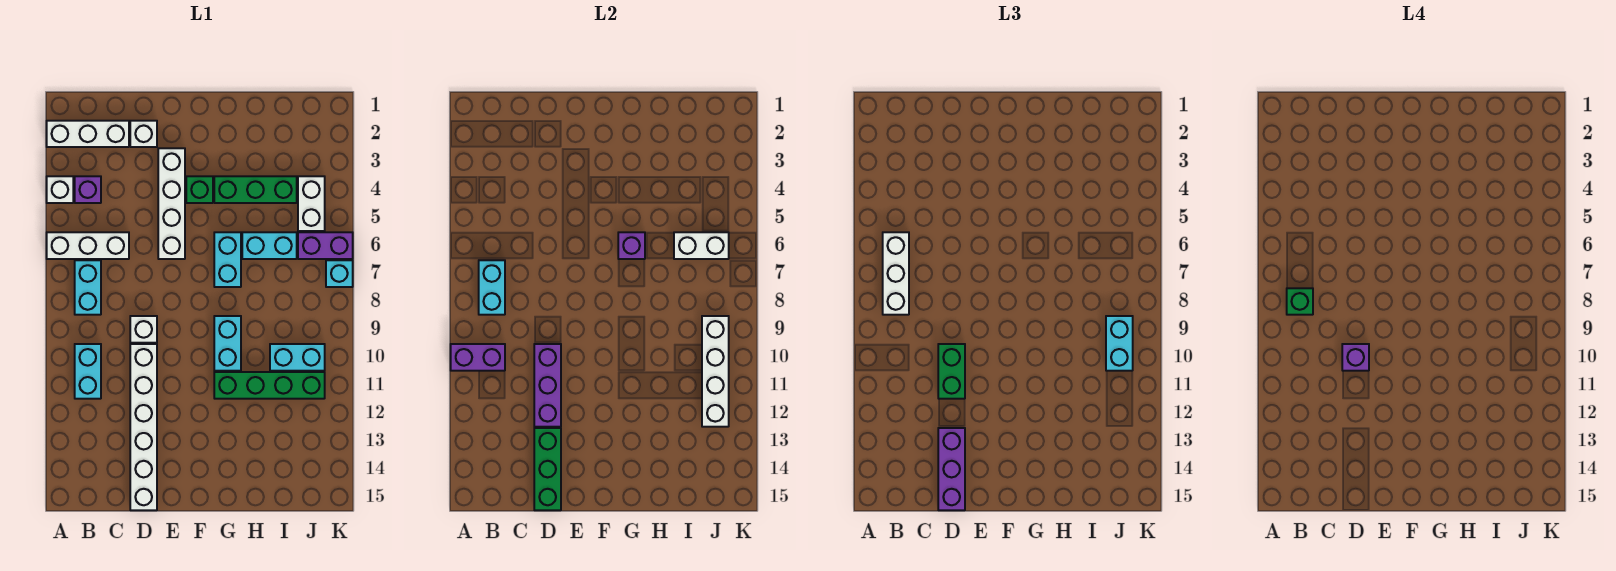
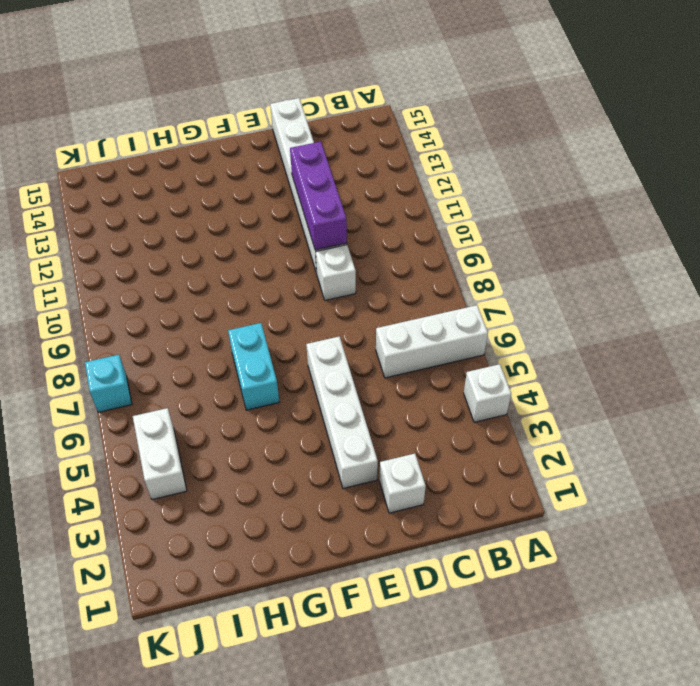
none -> white 1x3 brick [47,121,129,147]
none -> purple 1x1 brick [75,176,101,203]
none -> cyan 1x2 brick [75,260,101,315]
none -> cyan 1x2 brick [75,344,101,399]

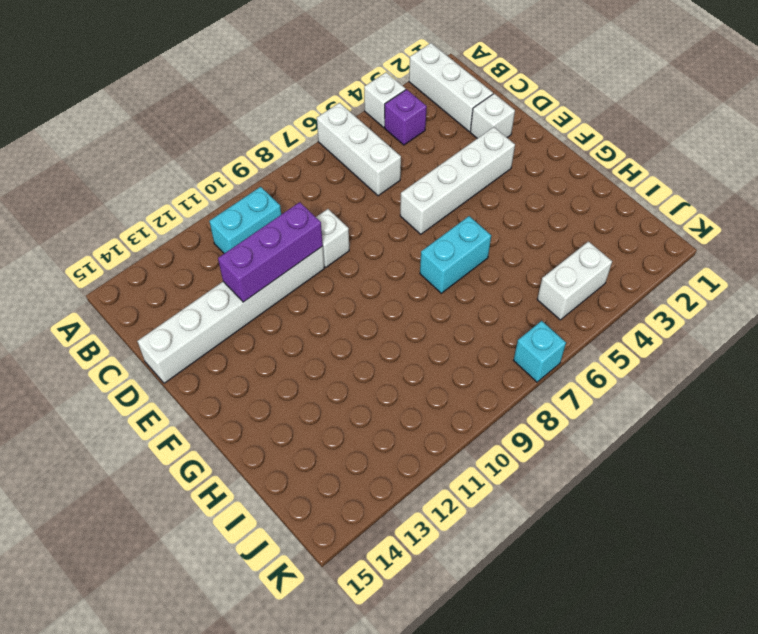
none -> cyan 1x2 brick [75,260,101,315]
none -> green 1x1 brick [186,176,213,203]
none -> green 1x3 brick [214,176,297,203]
none -> cyan 1x2 brick [214,316,241,371]

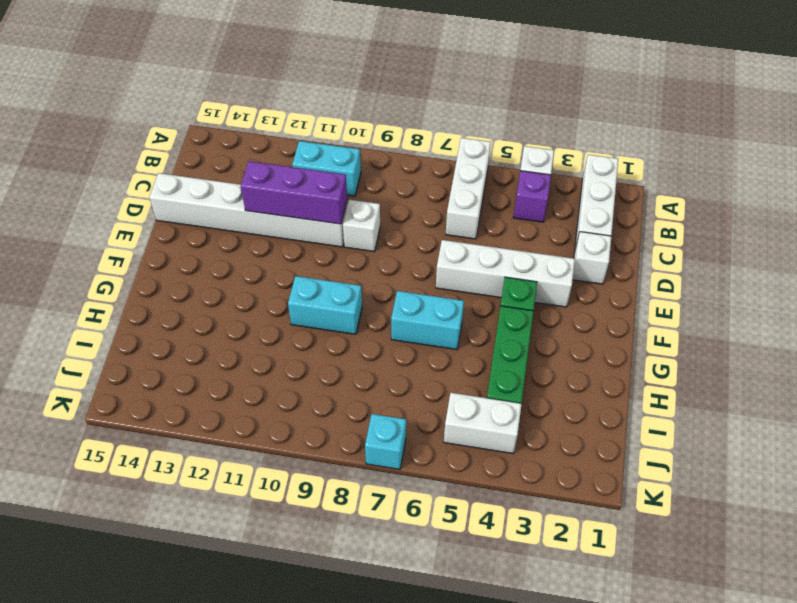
none -> cyan 1x2 brick [75,260,101,315]
none -> green 1x4 brick [214,372,325,399]
none -> cyan 1x2 brick [242,232,297,259]
none -> cyan 1x2 brick [270,344,325,371]

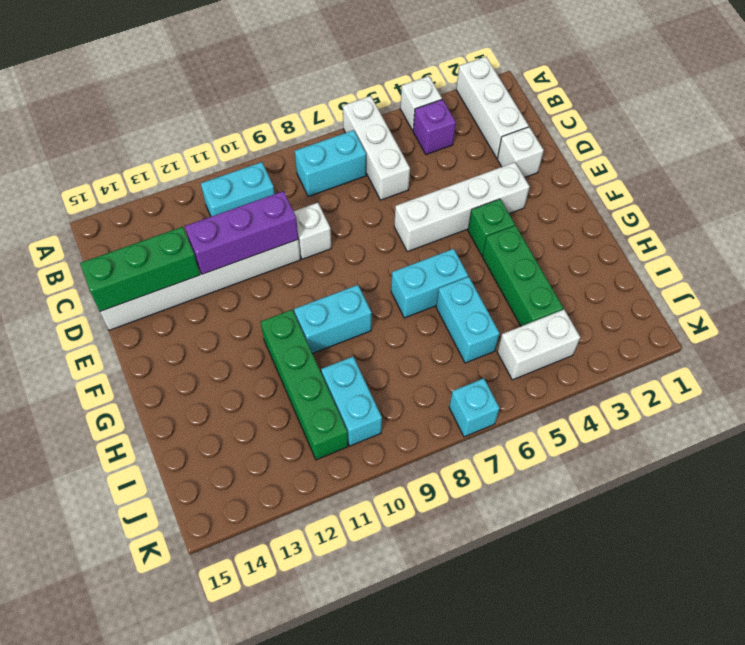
none -> purple 1x2 brick [298,232,353,259]
none -> purple 1x2 brick [451,344,505,371]
none -> cyan 1x2 brick [479,260,505,315]
none -> purple 1x1 brick [618,232,645,259]

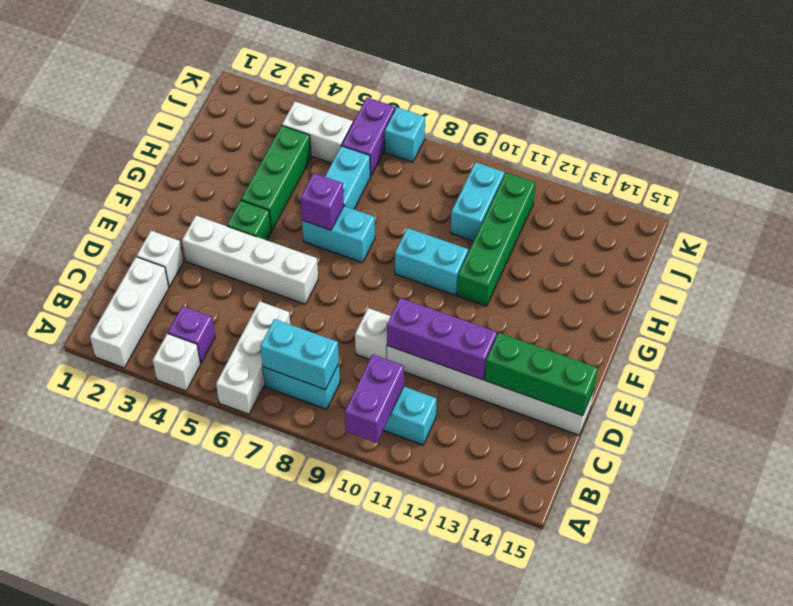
none -> white 1x2 brick [674,232,729,259]
none -> white 1x4 brick [702,316,729,427]
none -> white 1x3 brick [883,232,909,315]
none -> green 1x2 brick [938,344,965,399]

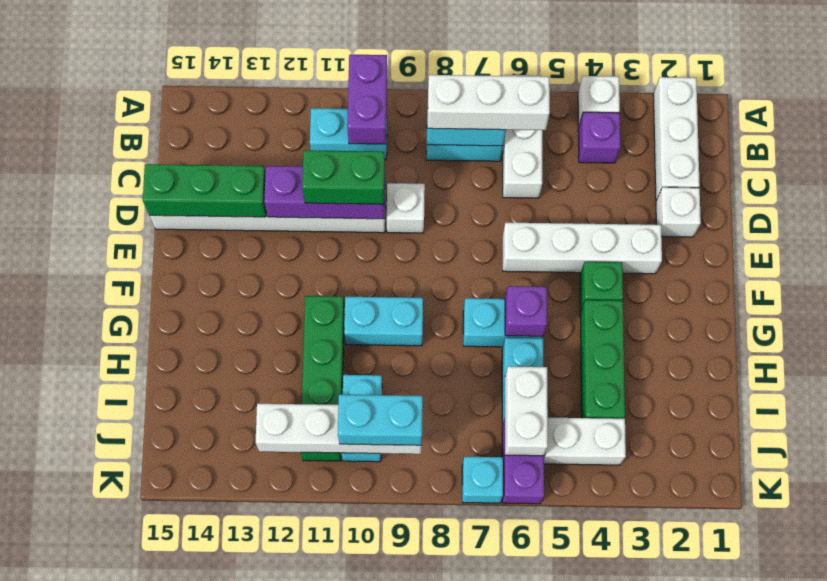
none -> purple 1x3 brick [938,428,965,510]
none -> green 1x1 brick [1287,288,1313,315]
none -> purple 1x1 brick [1342,344,1369,371]

